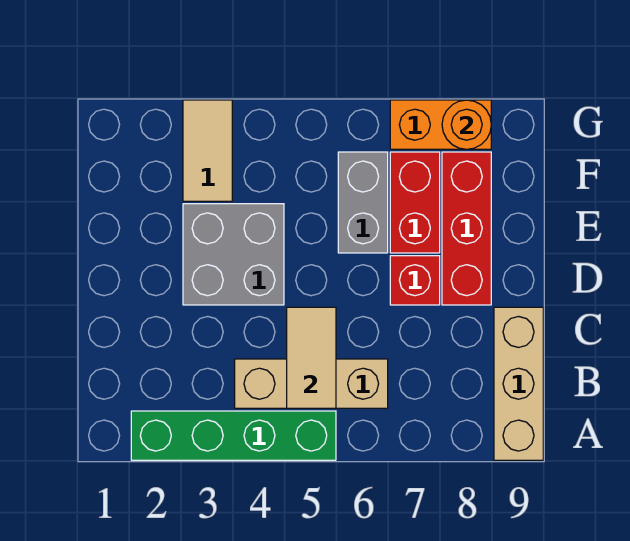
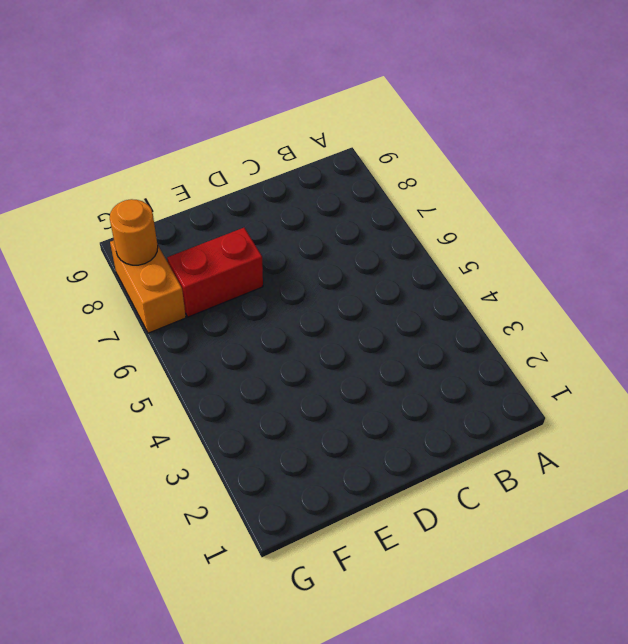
none -> green 1x4 brick [131,411,336,460]
none -> tan 1x3 brick [494,307,543,460]
none -> tan 1x3 brick [235,359,388,408]

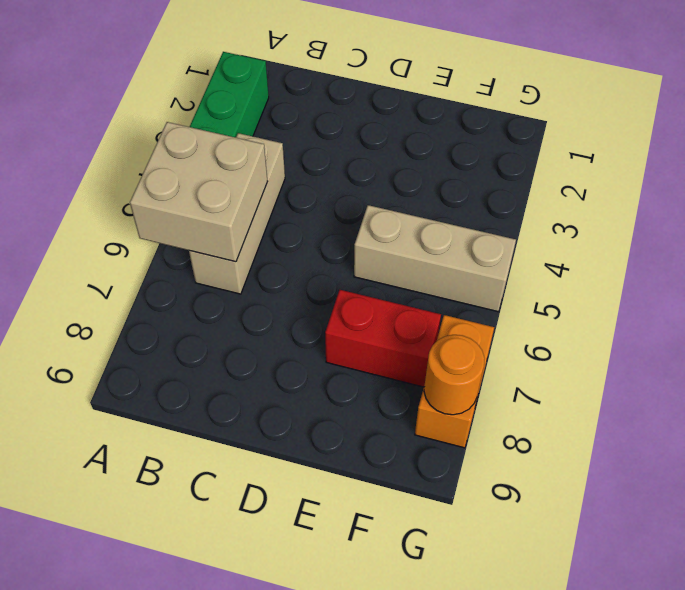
tan 2x2 brick [130,122,268,262] -> tan 1x2 tile [287,307,336,408]
tan 1x3 brick [354,205,516,312] -> tan 1x3 brick moved to [494,307,543,460]
none -> grey 2x2 brick [183,204,284,305]
none -> red 1x1 brick [390,256,440,305]
none -> red 1x3 brick [442,152,491,305]

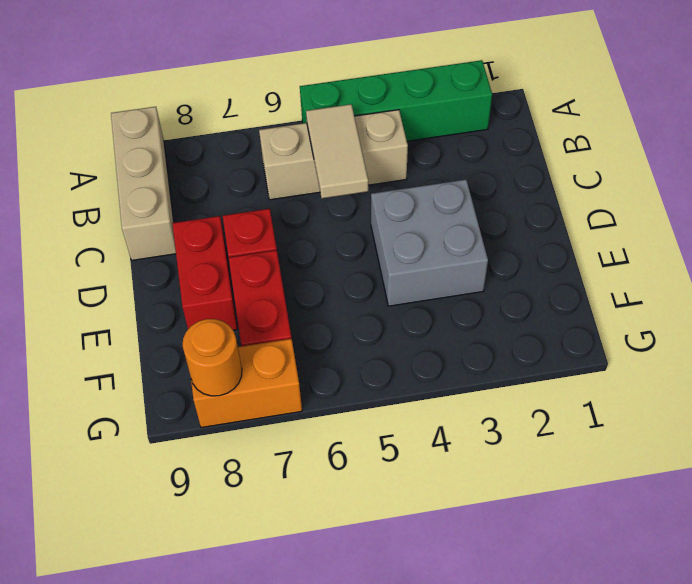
red 1x2 brick [172,216,237,330] -> red 1x3 brick [442,152,491,305]
none -> grey 1x2 brick [338,152,388,253]
none -> tan 1x2 tile [183,100,232,201]

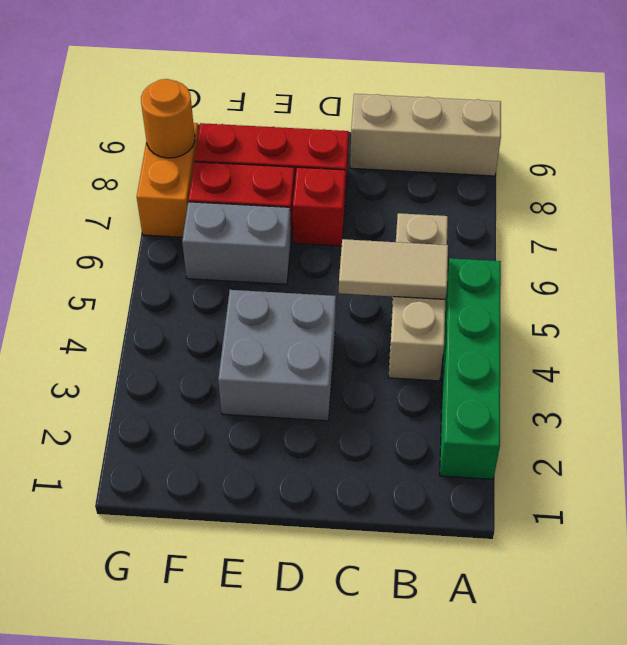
none -> tan 1x2 tile [183,100,232,201]

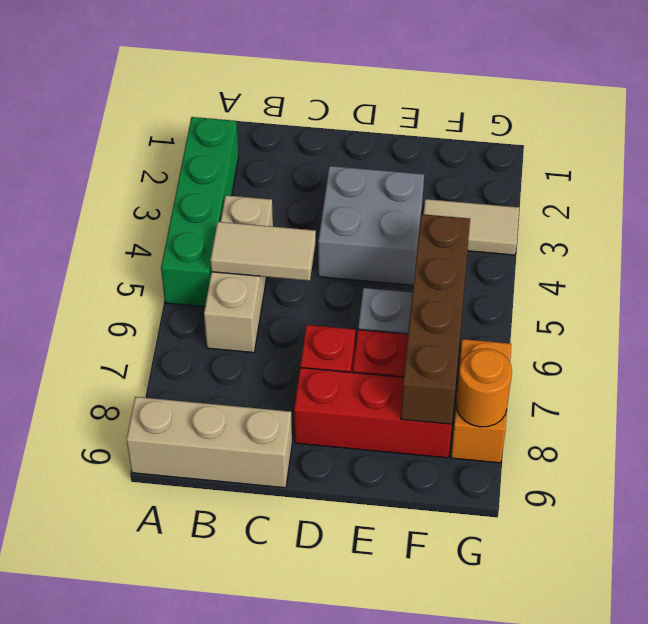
brown 1x4 brick [401,214,470,424] -> none

